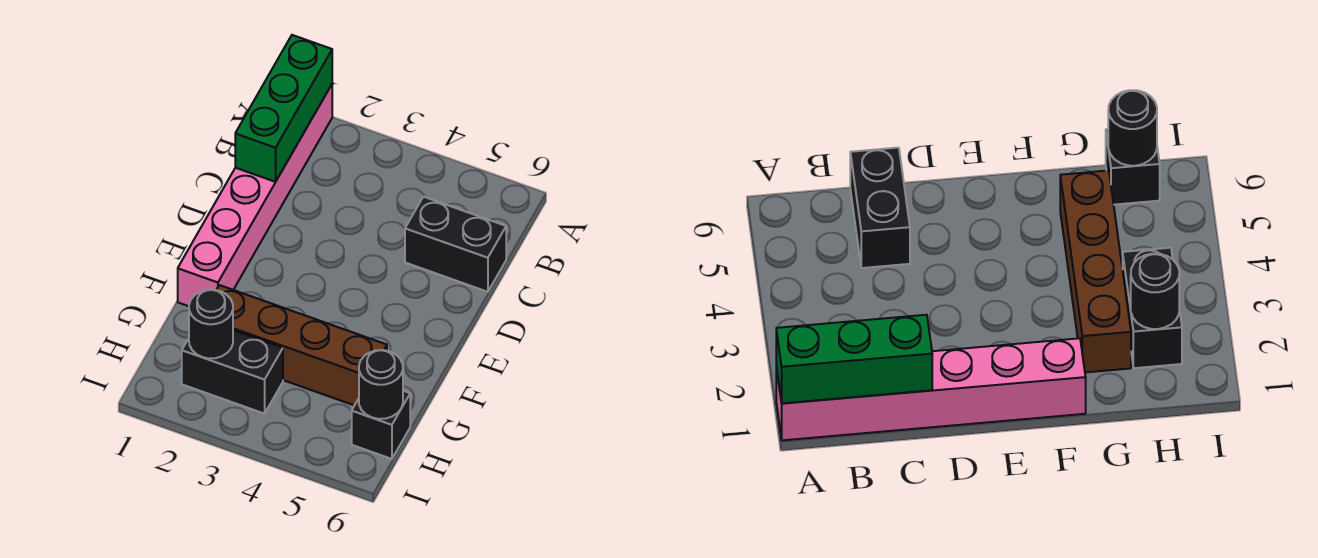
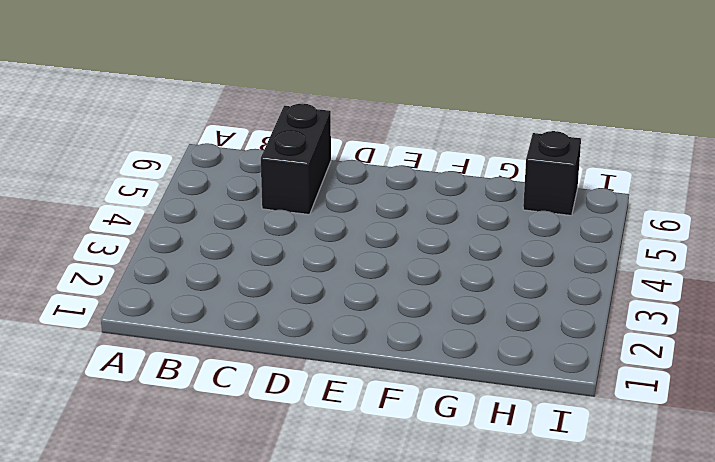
none -> pink 1x6 brick [178,85,332,306]
none -> brown 1x4 brick [217,285,387,405]

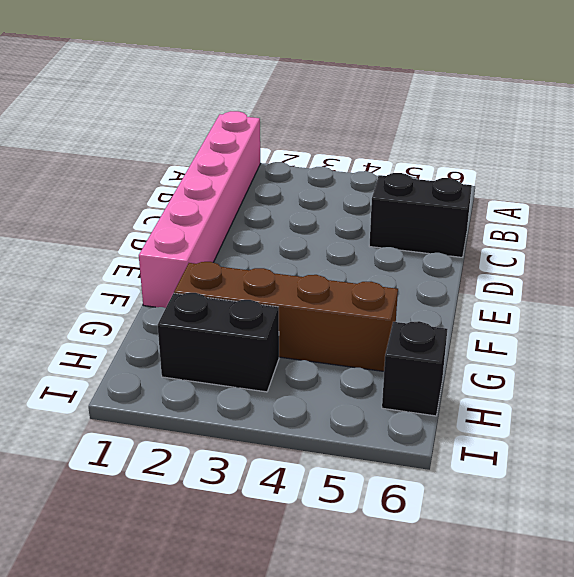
none -> green 1x3 brick [235,35,332,182]
none -> black 1x1 round brick [189,290,233,358]

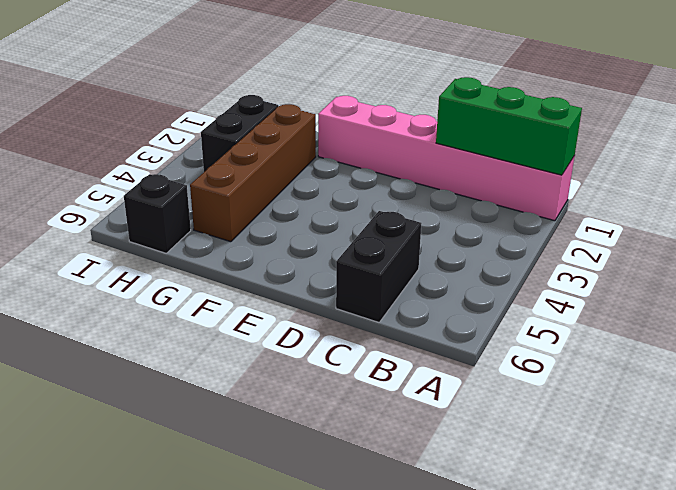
none -> black 1x1 round brick [189,290,233,358]
none -> black 1x1 round brick [359,350,403,419]

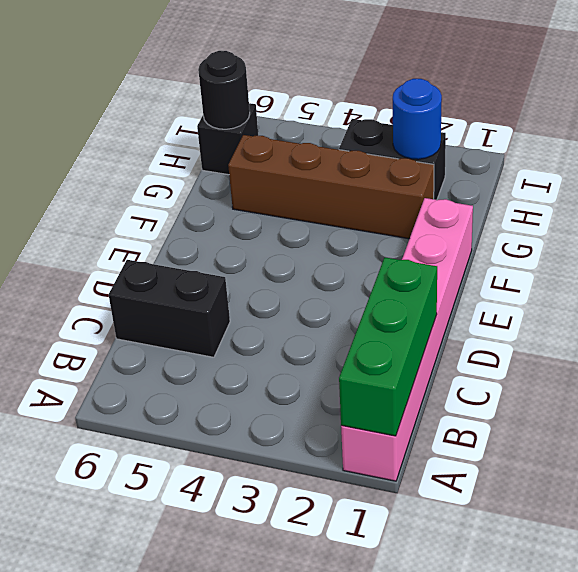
blue 1x1 round brick [393,79,442,159] -> black 1x1 round brick [189,290,233,358]

